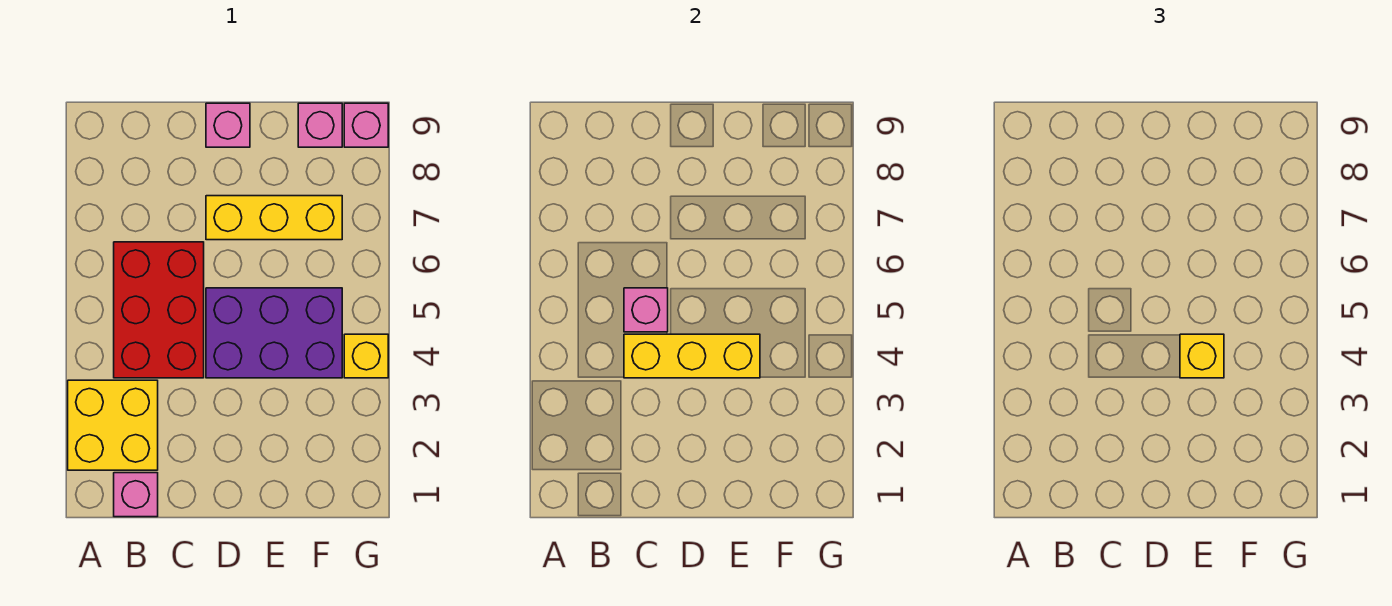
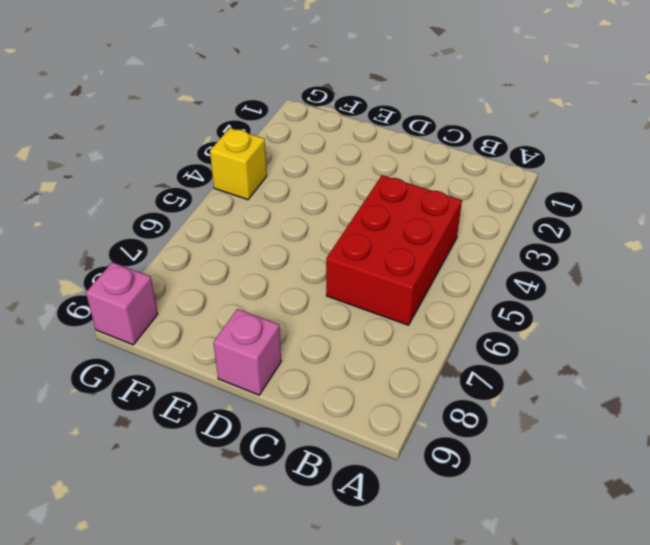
none -> yellow 2x2 brick [68,380,158,470]
none -> pink 1x1 brick [114,473,158,517]
none -> purple 2x3 brick [206,288,342,378]

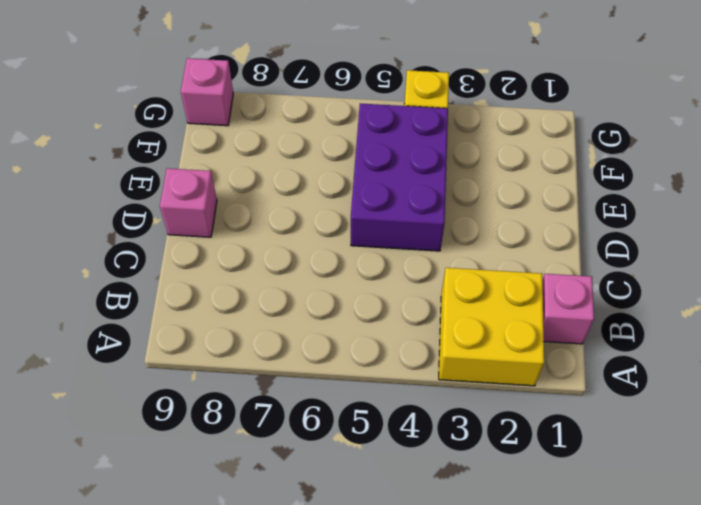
none -> red 2x3 brick [114,242,204,378]
none -> yellow 1x3 brick [206,196,342,240]
none -> pink 1x1 brick [298,103,342,147]

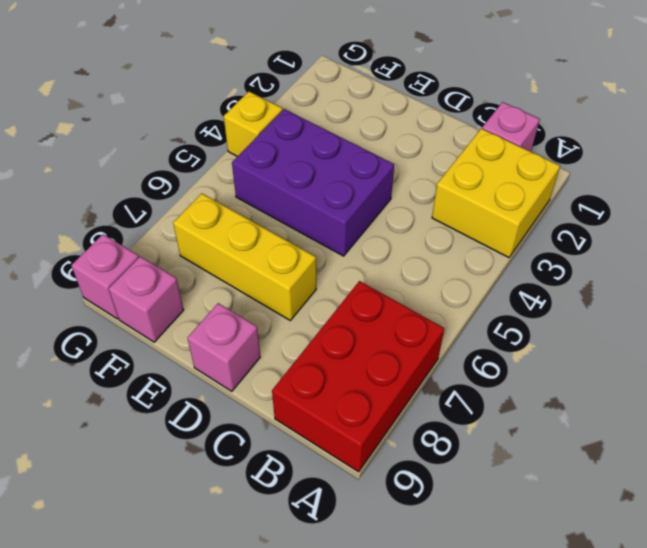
red 2x3 brick [272,281,444,472] -> red 2x3 brick moved to [114,242,204,378]
none -> yellow 1x3 brick [624,334,760,378]
none -> pink 1x1 brick [624,288,668,332]
none -> yellow 1x1 brick [1180,334,1224,378]

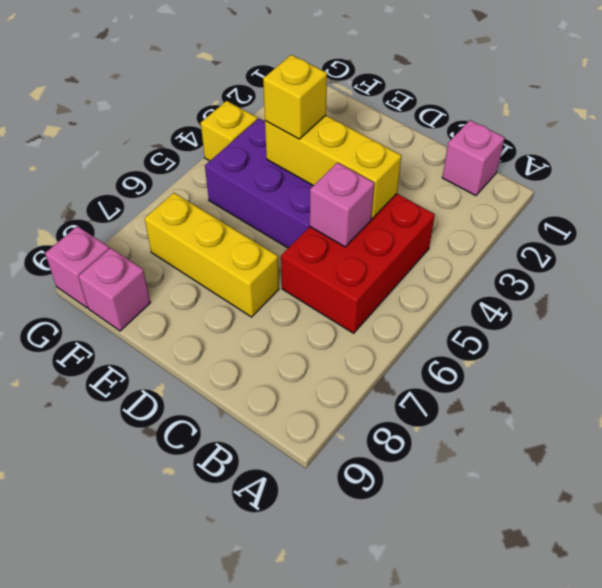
none -> yellow 2x2 brick [68,380,158,470]
none -> pink 1x1 brick [206,103,250,147]

